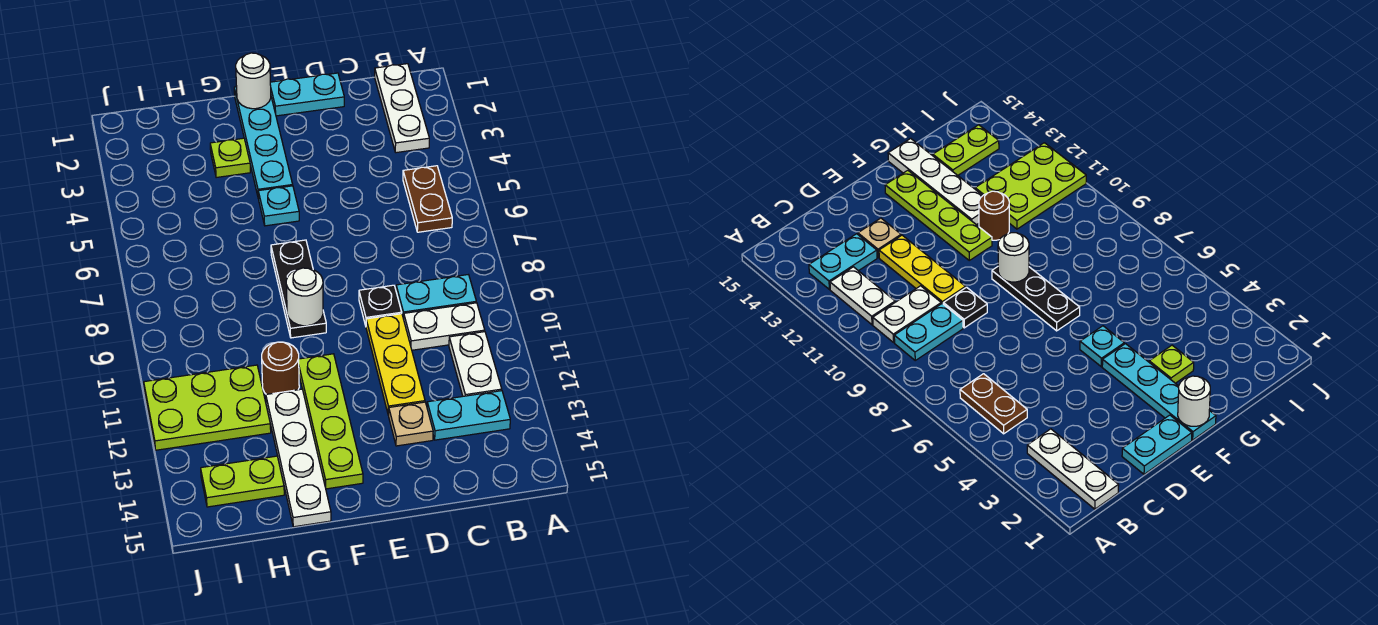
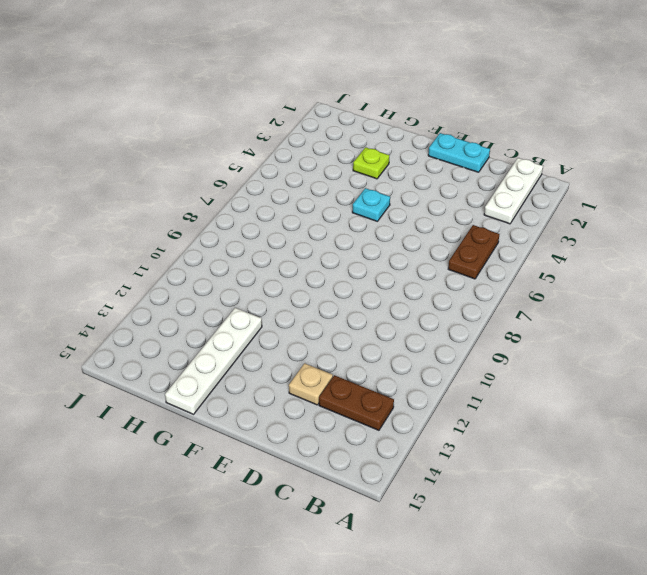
brown 1x2 plate [319,375,394,430] -> cyan 1x2 plate [427,391,510,440]
none -> cyan 1x2 plate [396,275,476,319]
none -> white 1x2 plate [404,303,485,350]
none -> white 1x2 plate [449,332,502,396]

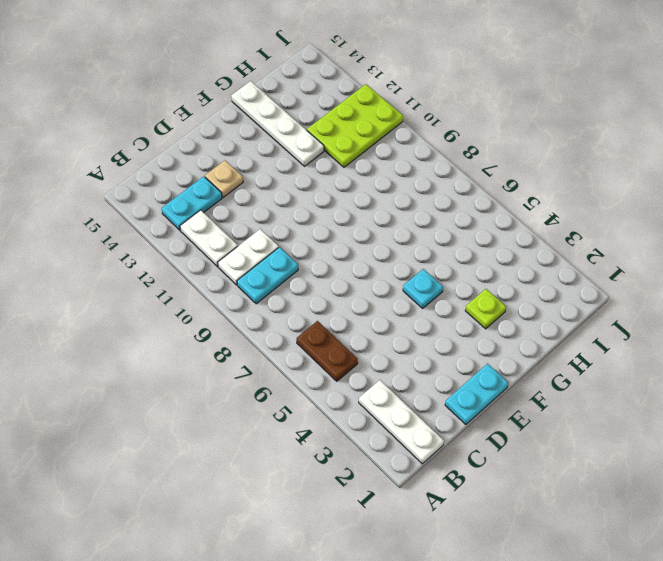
none -> black 1x1 plate [359,285,402,326]
none -> yellow 1x3 plate [366,314,425,415]
none -> cyan 1x4 plate [234,87,293,199]

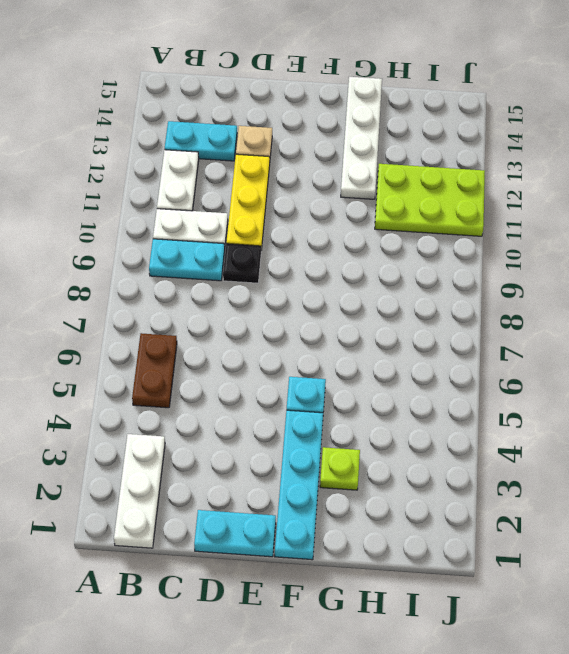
none -> black 1x3 plate [271,240,326,338]
none -> lime 1x4 plate [299,354,363,489]
none -> brown 1x1 round brick [262,342,299,394]

